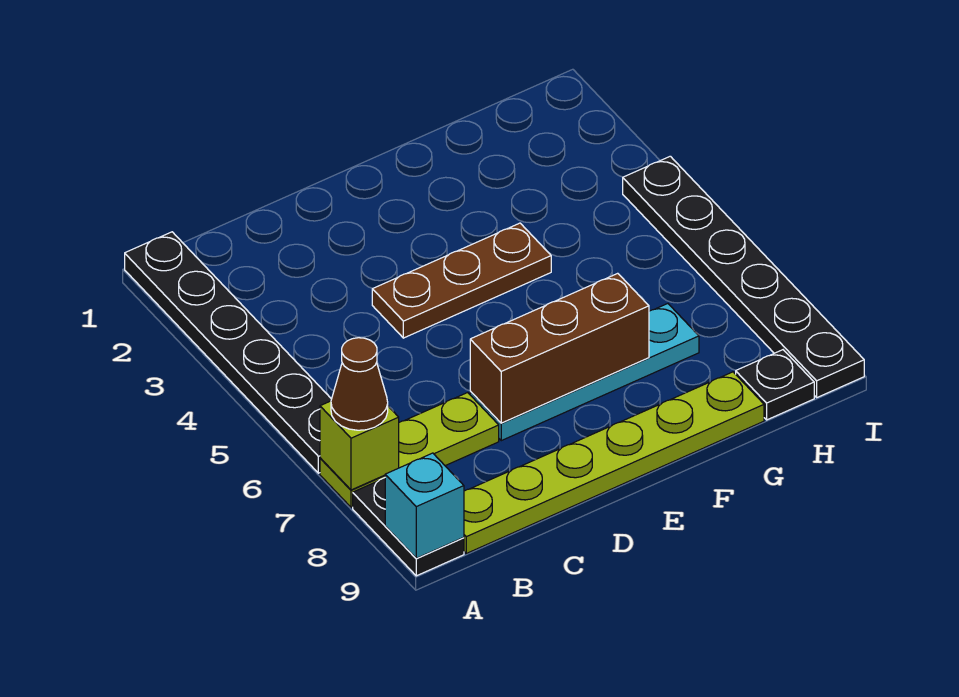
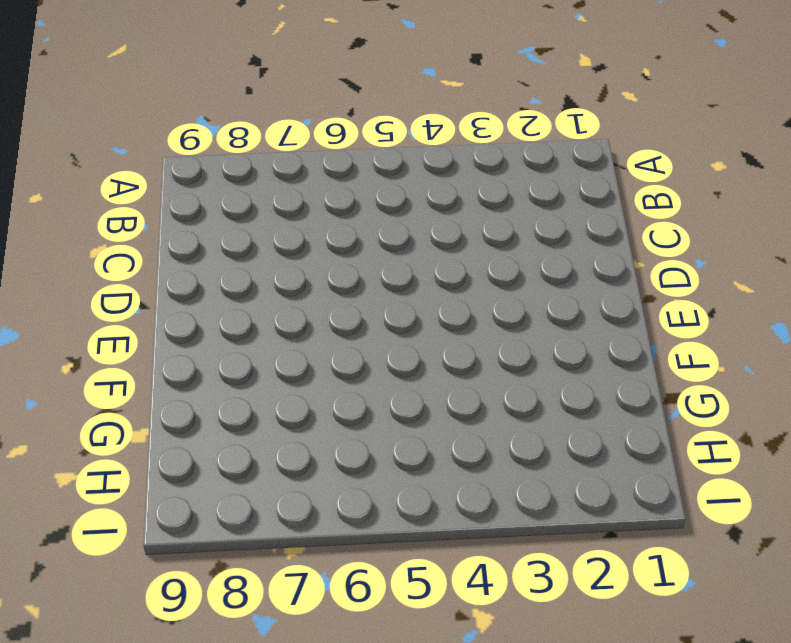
none -> black 1x6 plate [125,232,331,473]
none -> lime 1x3 plate [320,393,499,507]
none -> black 1x2 plate [353,478,464,576]

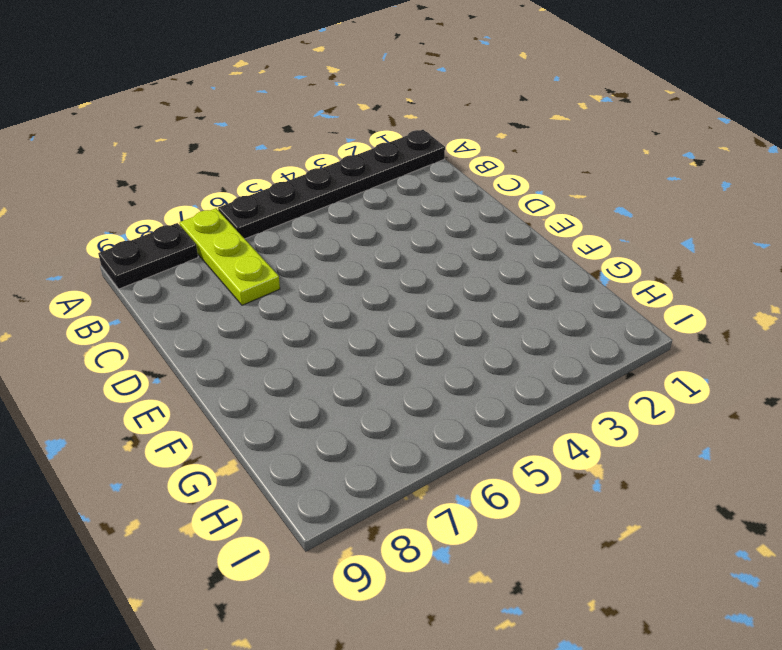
none -> lime 1x6 plate [464,372,764,553]
none -> brown 1x3 plate [372,223,551,338]
none -> cyan 1x4 plate [470,304,699,441]

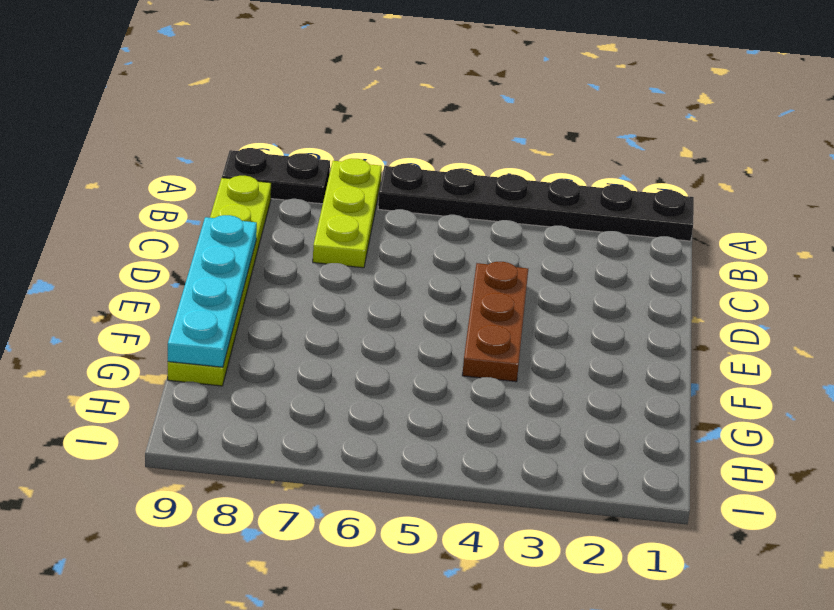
cyan 1x4 plate [168,215,257,367] -> cyan 1x4 plate moved to [470,304,699,441]
none -> black 1x1 plate [736,350,814,420]
none -> black 1x6 plate [623,156,864,397]
none -> lime 1x1 brick [320,401,399,490]

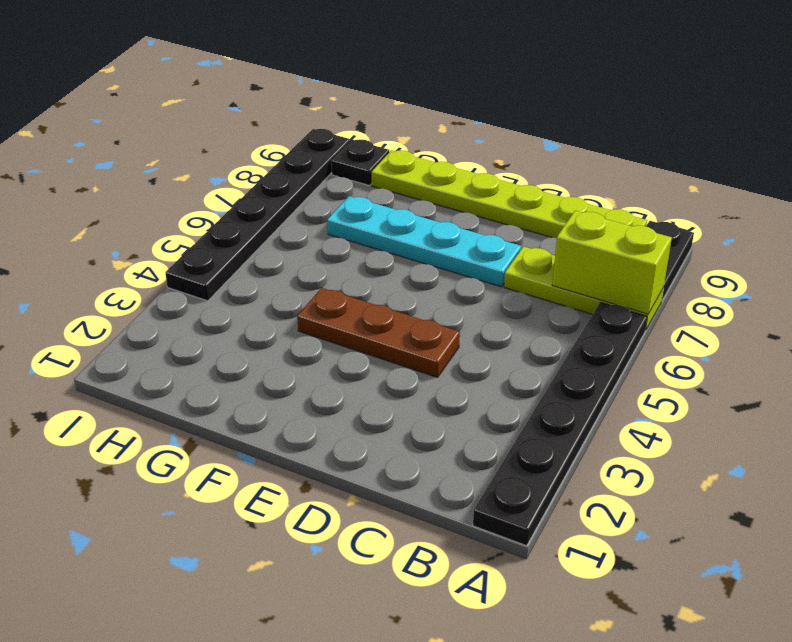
lime 1x2 brick [552,211,672,314] -> lime 1x1 brick [320,401,399,490]
none -> cyan 1x1 brick [385,453,464,558]
none -> brown 1x3 brick [470,273,649,423]
none -> brown 1x1 cone [331,338,388,430]

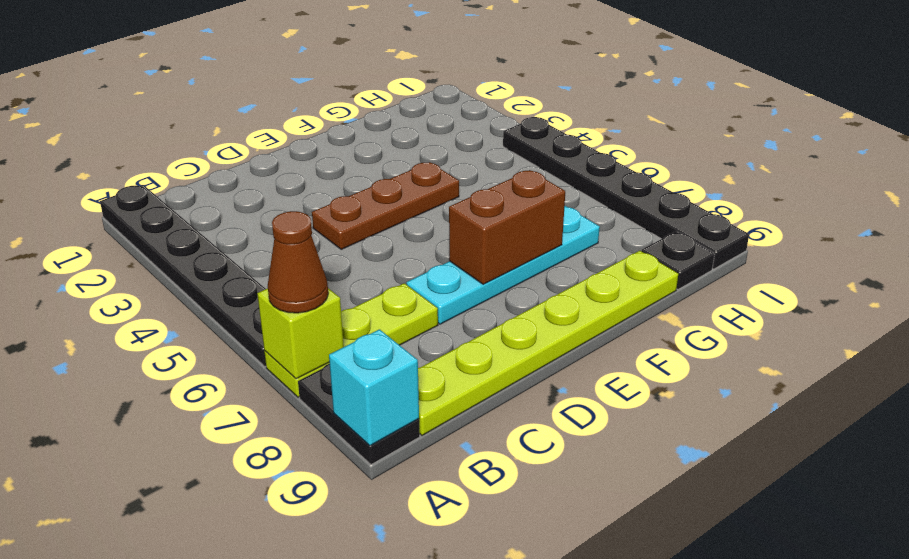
brown 1x2 brick [449,170,565,284] -> brown 1x3 brick [470,273,649,423]

